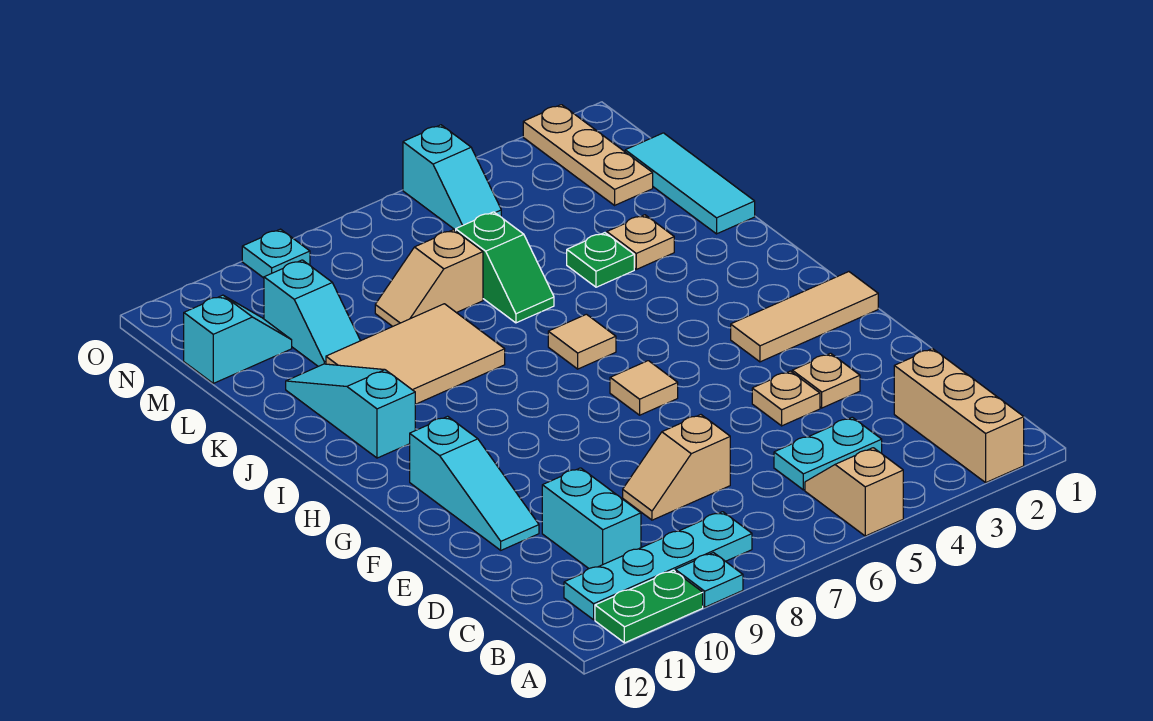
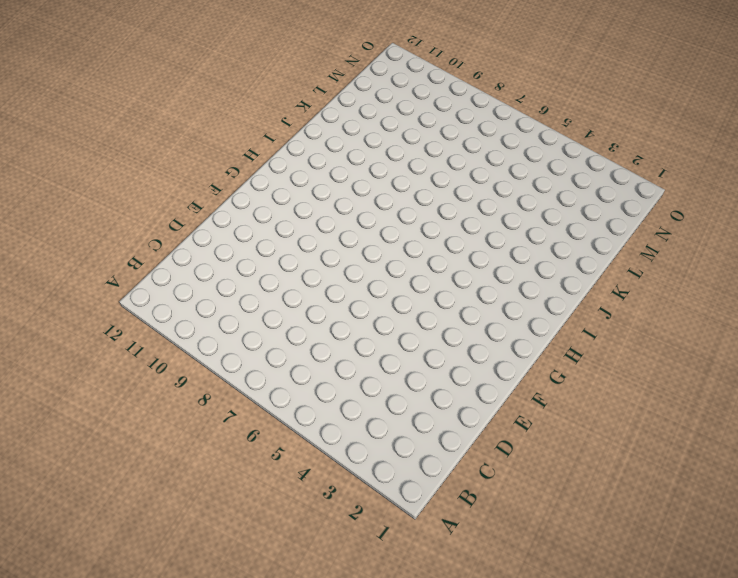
none -> tan 1x3 brick [894,349,1024,482]
none -> tan 1x2 slope [805,448,903,536]
none -> cyan 1x1 plate [675,553,743,607]

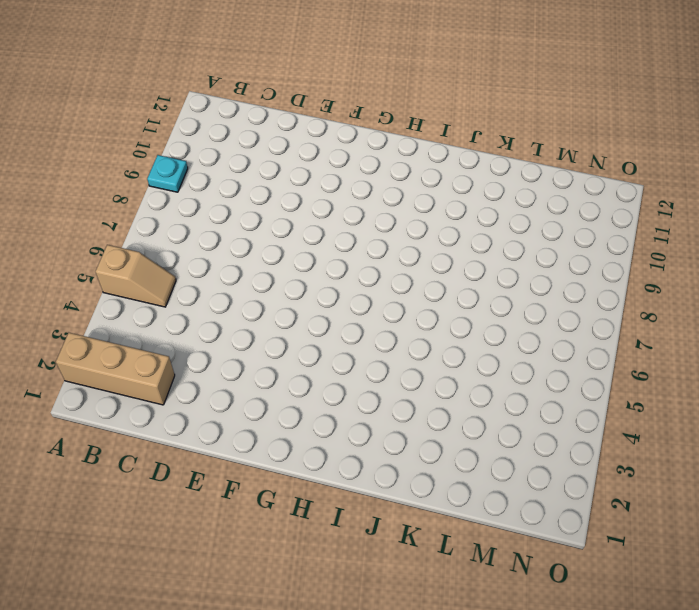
none -> green 1x2 plate [595,570,703,643]
none -> cyan 1x4 plate [564,512,752,620]
none -> cyan 1x2 plate [774,417,882,490]

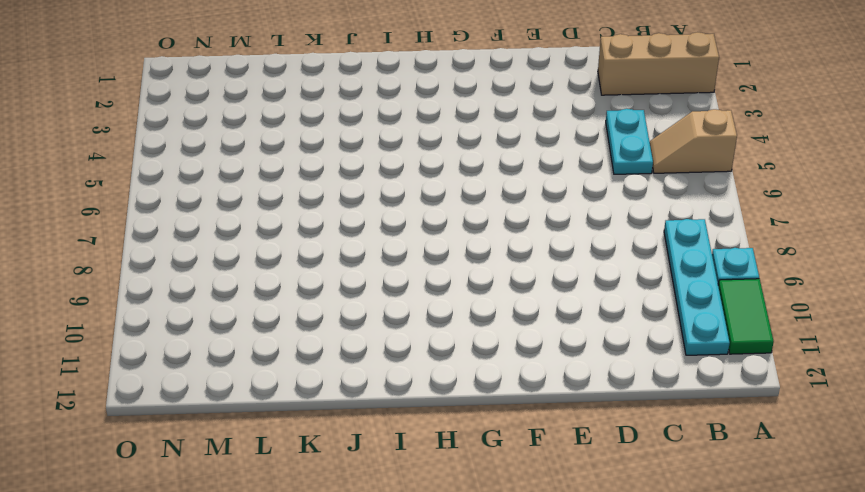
green 1x2 tile [718,279,774,354] -> green 1x2 plate [595,570,703,643]
none -> cyan 1x2 brick [542,468,641,568]
none -> tan 1x2 slope [623,415,730,520]
none -> tan 1x1 plate [792,353,860,408]

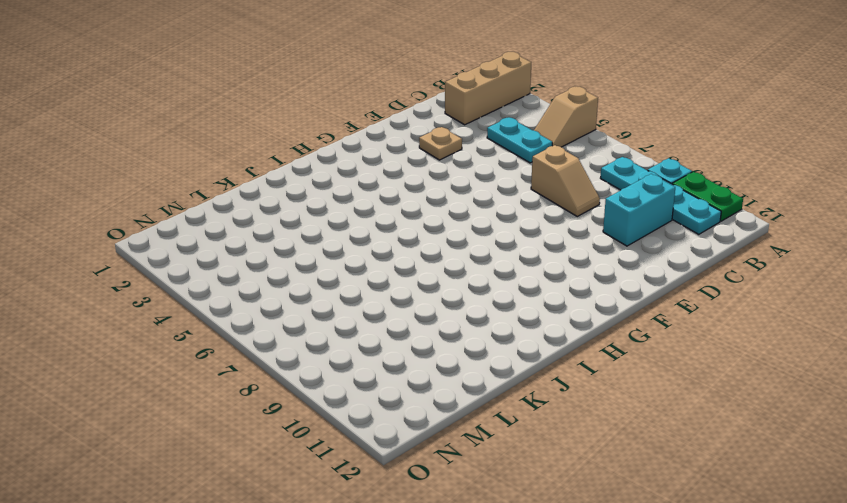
none -> tan 1x1 plate [752,371,820,426]
none -> cyan 1x3 slope [410,416,539,550]
none -> tan 1x3 tile [731,272,878,362]

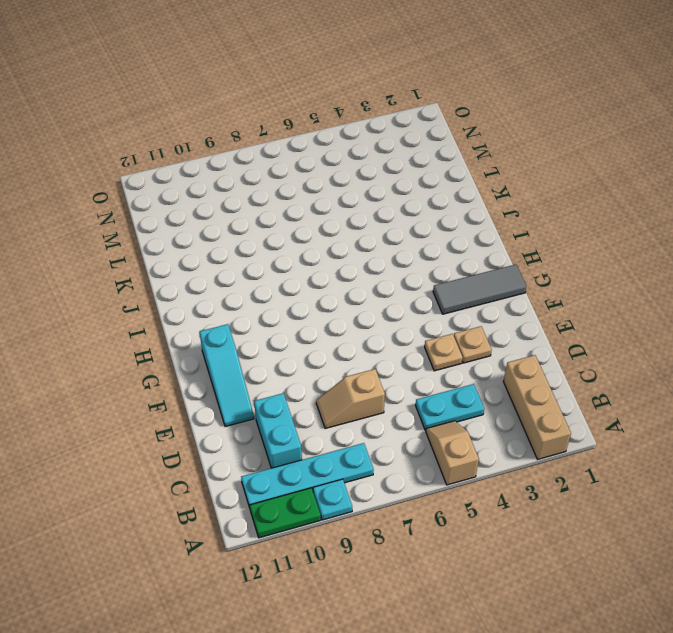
grey 1x3 tile [433,264,526,314] -> tan 1x3 tile [731,272,878,362]
none -> tan 1x1 tile [610,361,678,415]
none -> tan 1x1 tile [548,314,616,369]
none -> cyan 1x3 slope [286,364,416,458]

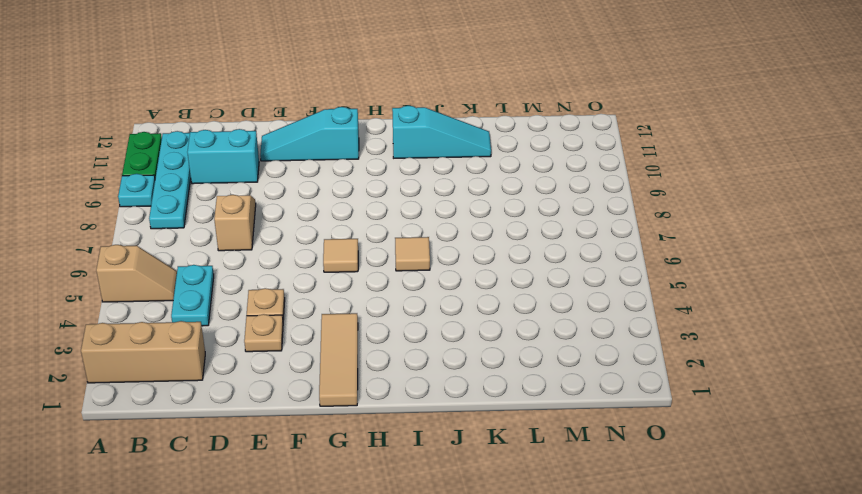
none -> tan 2x3 tile [326,304,505,404]
none -> cyan 1x3 tile [625,133,755,234]
none -> tan 1x1 plate [607,215,674,269]

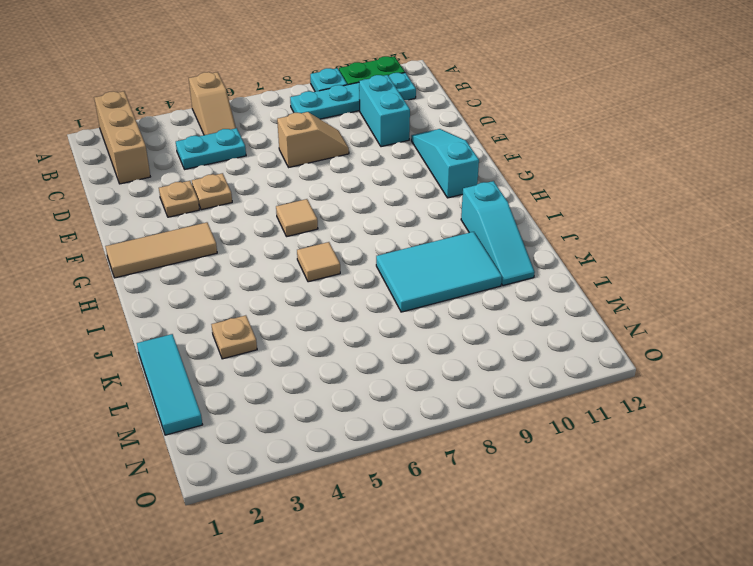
cyan 2x3 tile [376,232,502,312] -> tan 2x3 tile [326,304,505,404]
none -> green 1x1 plate [567,233,634,287]
none -> green 1x2 slope [456,212,554,323]
none -> tan 1x2 slope [375,230,483,327]

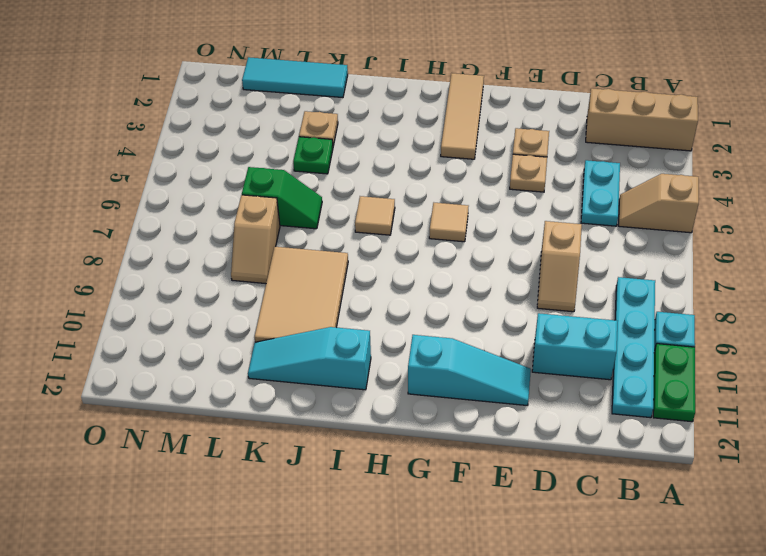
none -> cyan 1x2 slope [264,260,360,366]
none -> tan 1x3 plate [523,105,653,205]
none -> cyan 1x2 slope [184,295,292,383]

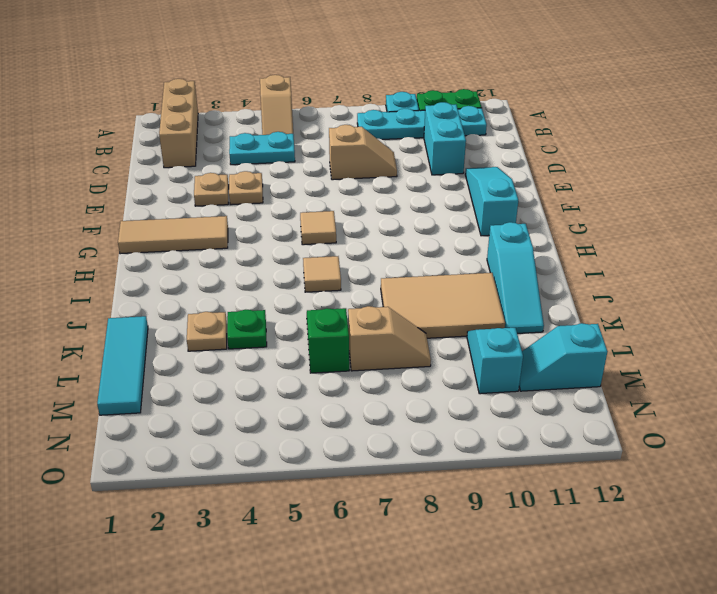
none -> tan 1x3 plate [523,105,653,205]
none -> cyan 1x2 slope [403,125,501,230]
none -> cyan 1x1 plate [242,229,310,278]

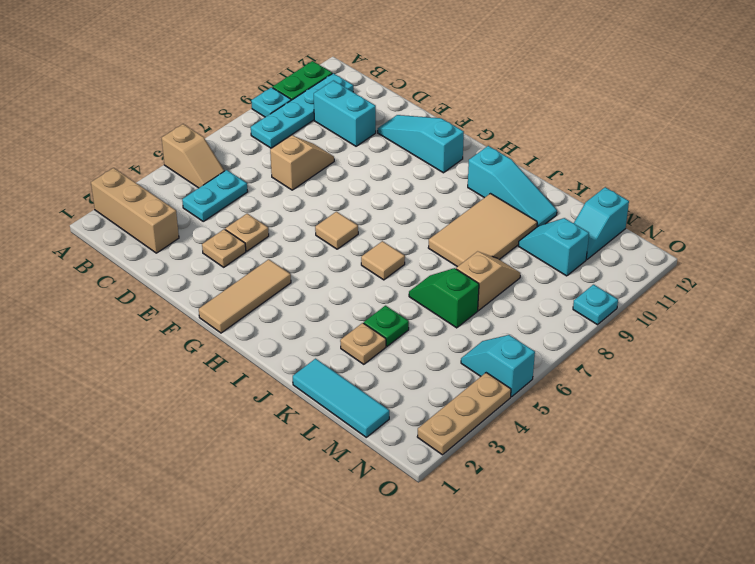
tan 1x3 plate [417,373,511,455] -> tan 1x3 plate turned to [523,105,653,205]

